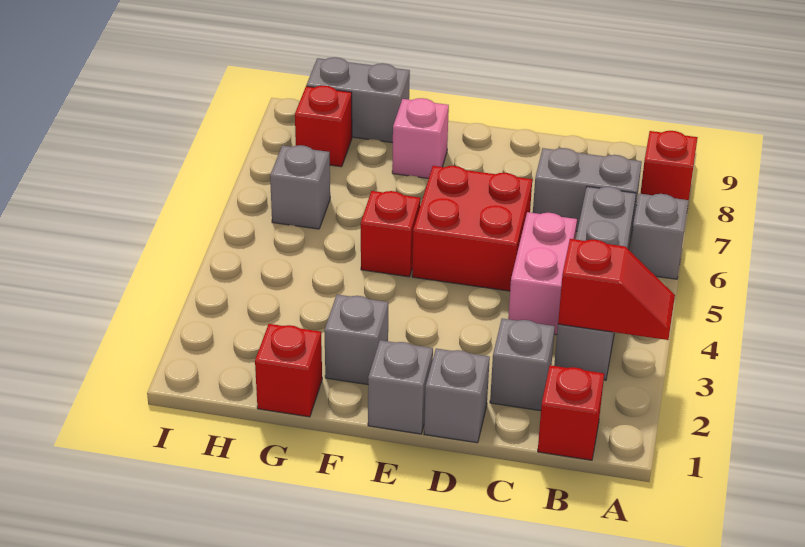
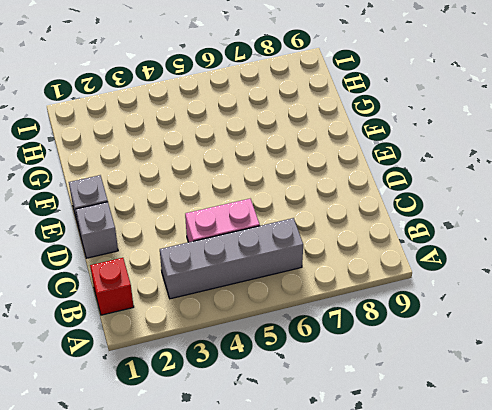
none -> grey 1x1 brick [630,194,689,279]
none -> red 1x1 brick [640,131,698,200]
none -> grey 1x2 brick [533,148,642,235]

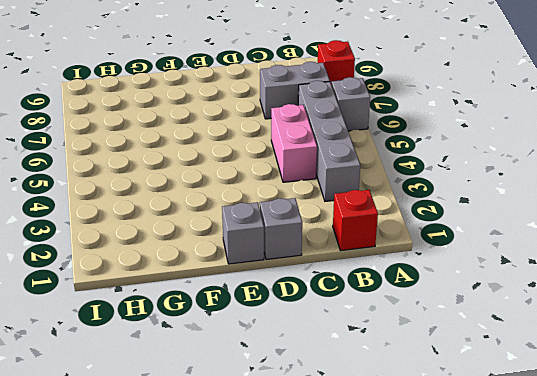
none -> grey 1x1 brick [490,318,555,411]
none -> red 2x2 brick [412,166,532,291]
none -> grey 1x1 brick [324,295,388,384]

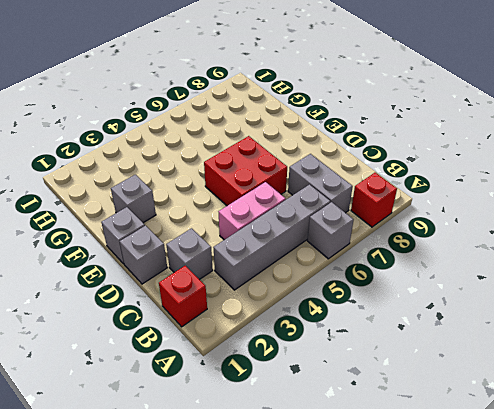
none -> red 1x1 brick [361,191,420,277]
none -> pink 1x1 brick [392,98,449,178]
none -> red 1x1 brick [255,324,322,417]

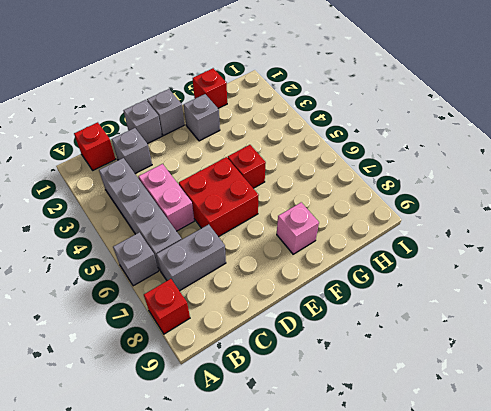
none -> grey 1x2 brick [306,57,410,143]
none -> grey 1x1 brick [270,145,330,229]
none -> red 1x1 brick [295,86,352,167]

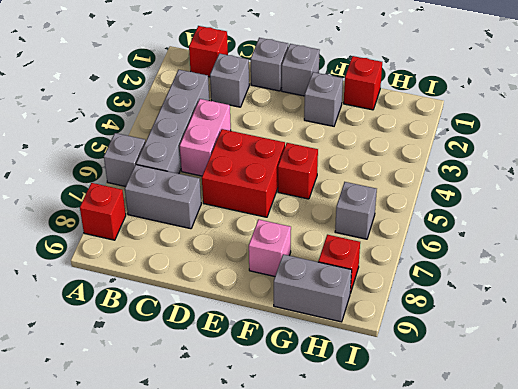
none -> red 1x2 slope [558,239,675,340]

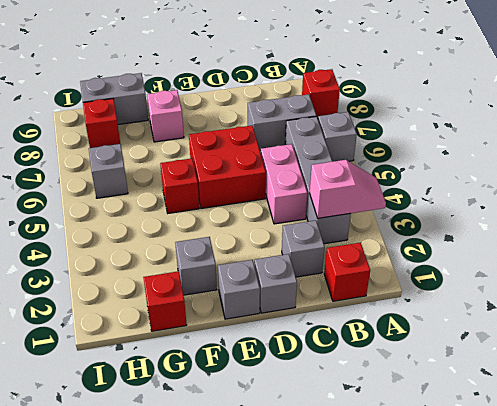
pink 1x2 slope [310,160,386,218] -> red 1x2 slope [558,239,675,340]

